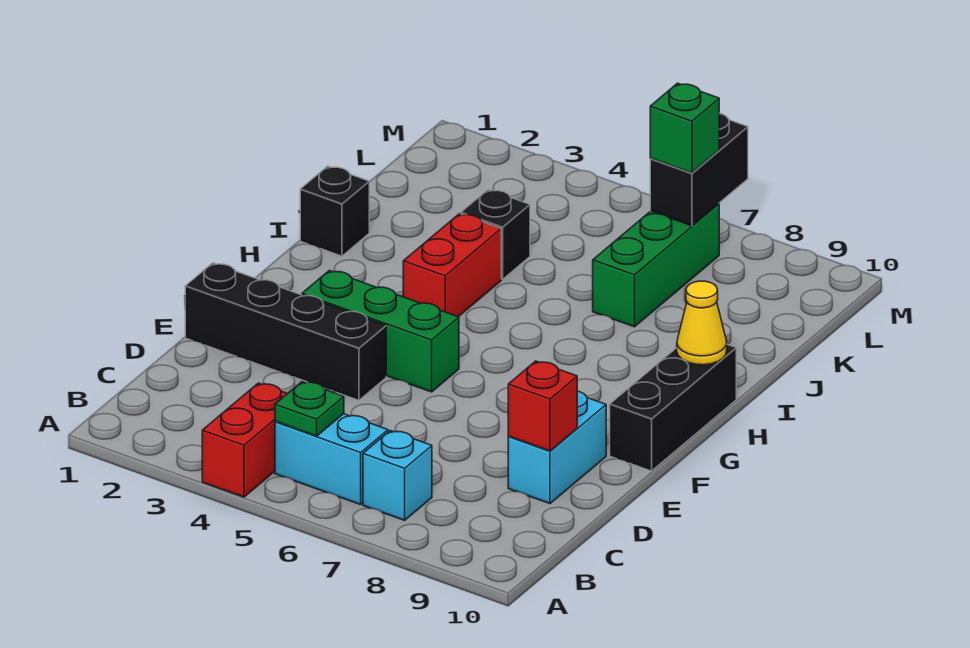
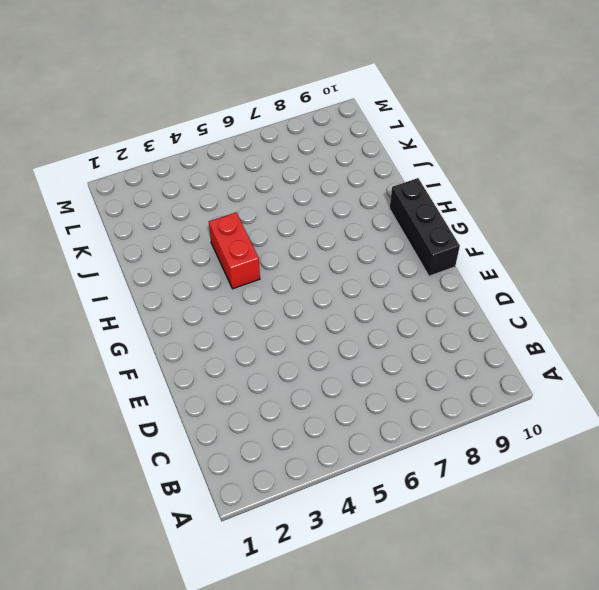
none -> red 1x2 brick [202,383,288,497]
none -> cyan 1x2 brick [275,414,388,505]
none -> cyan 1x1 brick [363,430,432,520]

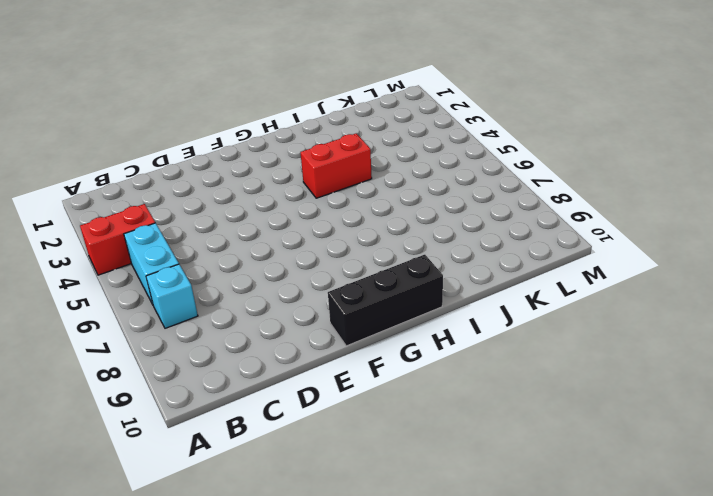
none -> cyan 1x2 brick [508,391,606,504]
none -> black 1x4 brick [185,263,386,400]
none -> green 1x3 brick [302,270,459,392]

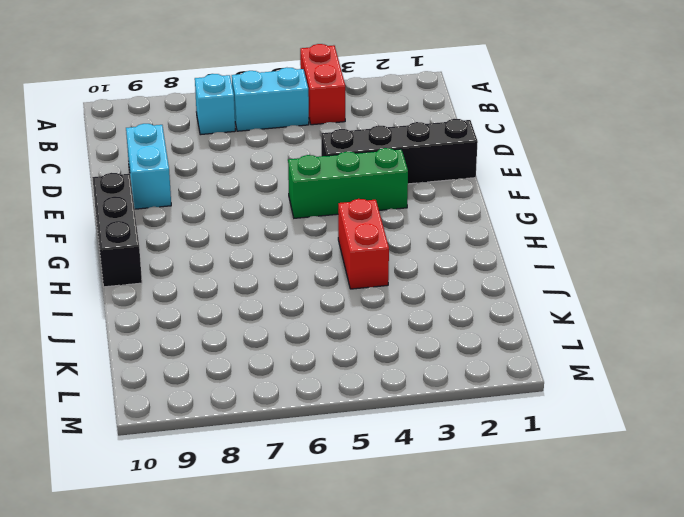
none -> black 1x1 brick [300,166,369,256]
none -> black 1x1 brick [461,189,530,279]
none -> green 1x3 brick [593,204,719,327]

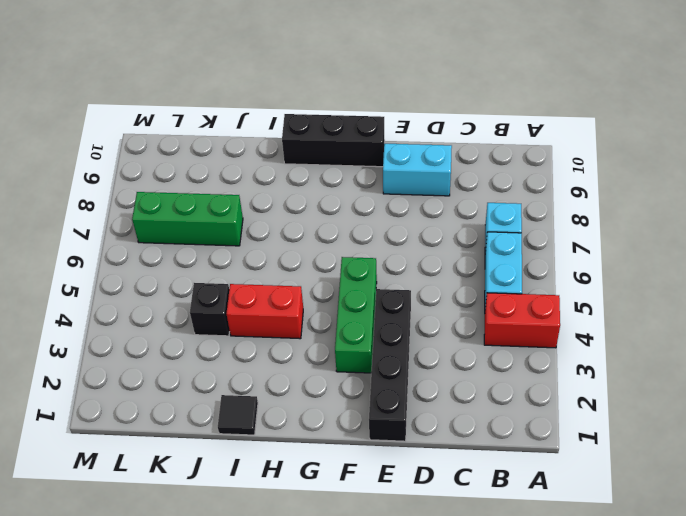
black 1x1 tile [218,395,258,435] -> black 1x1 brick [300,166,369,256]
none -> green 1x1 plate [275,381,344,436]
none -> red 1x1 brick [508,361,577,451]
none -> yellow 1x1 cone [677,281,727,365]

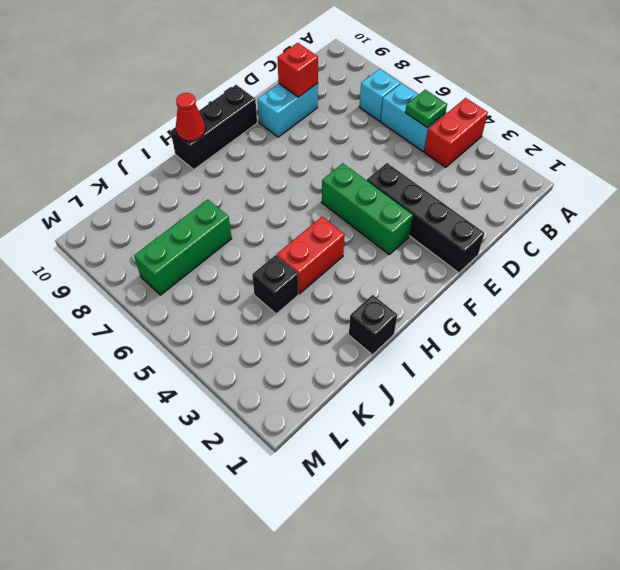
red 1x1 cone [176,93,205,141] -> yellow 1x1 cone [677,281,727,365]
none -> black 1x2 brick [650,113,748,226]
none -> green 1x1 brick [650,83,719,173]

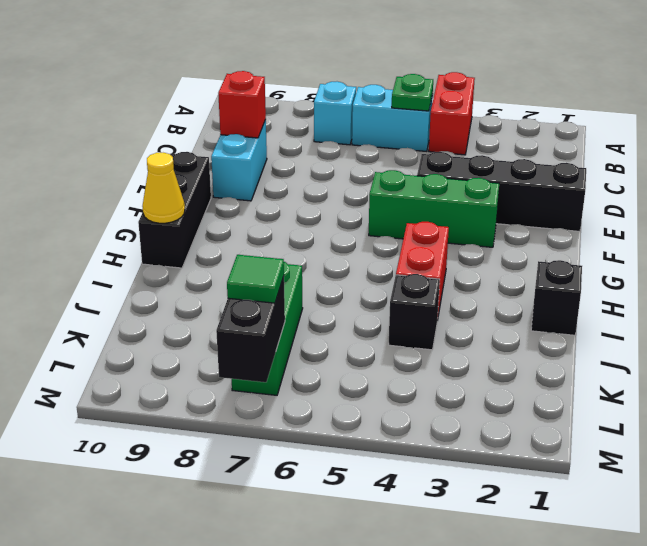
green 1x1 tile [227,255,284,303] -> green 1x1 brick [650,83,719,173]

